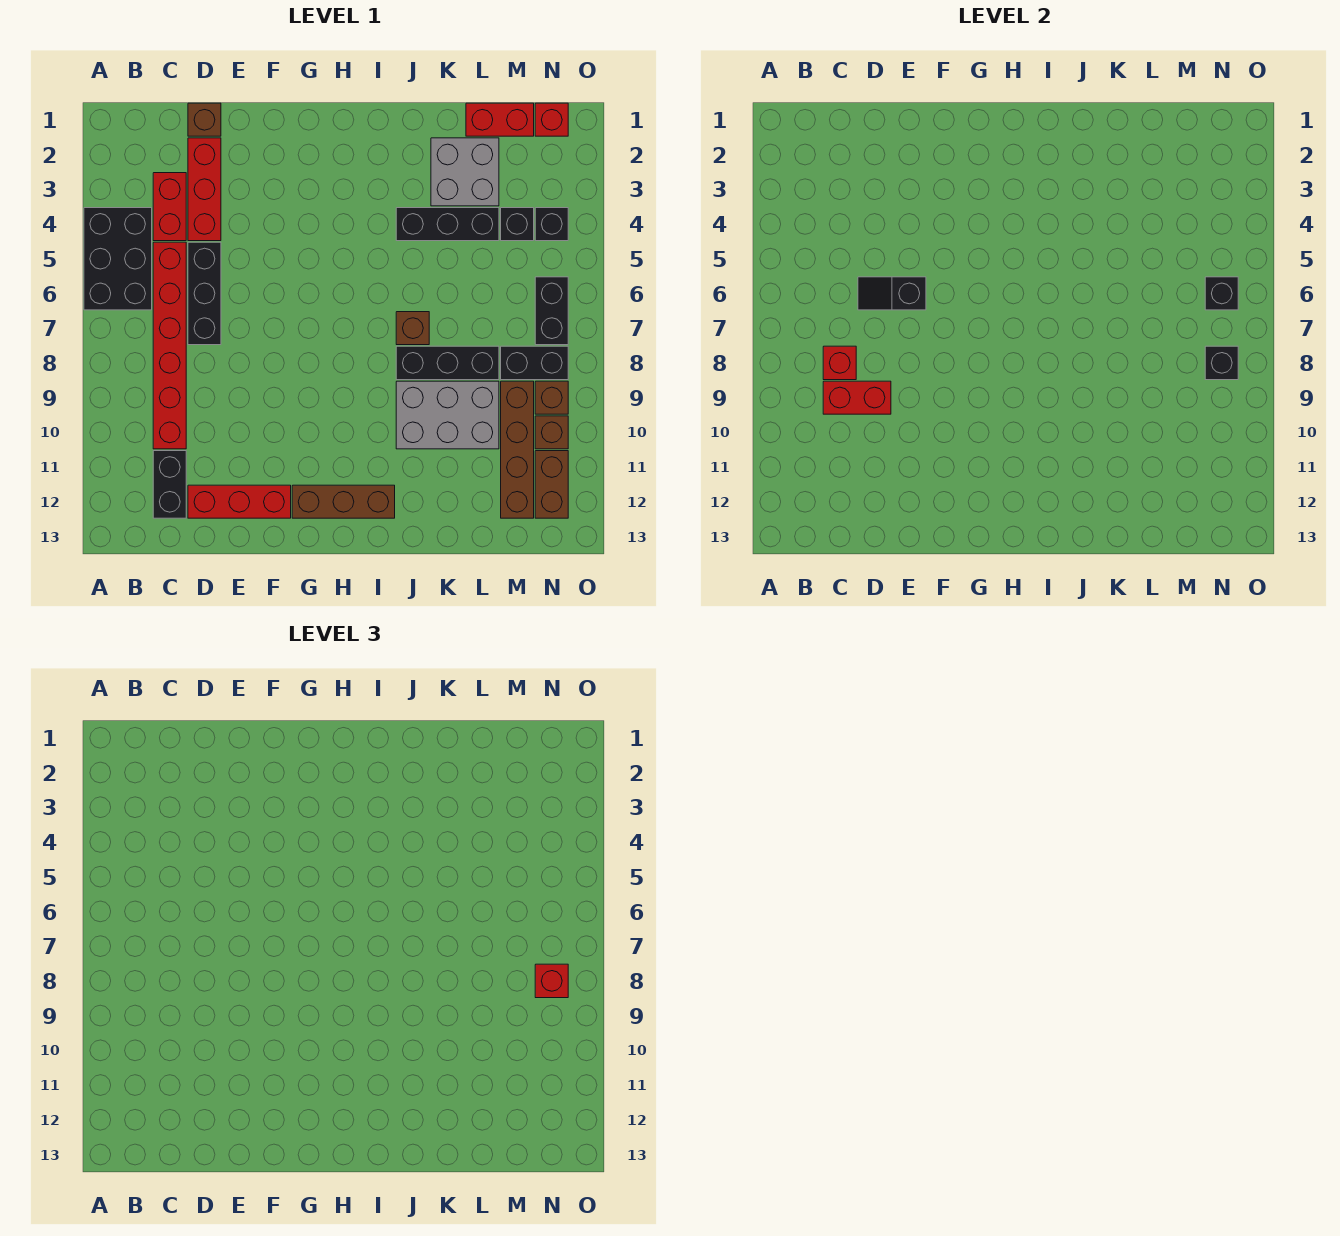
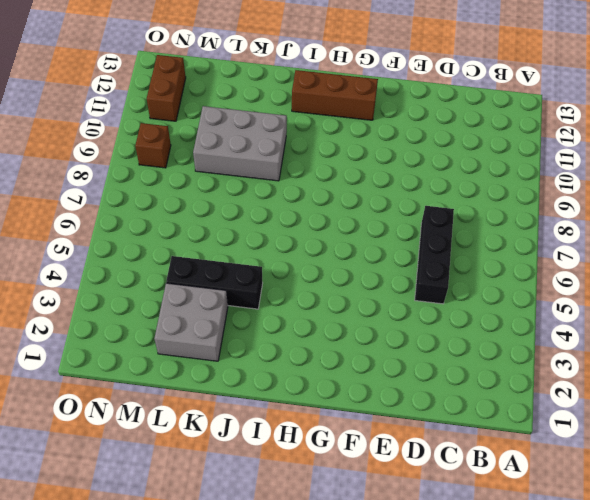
none -> black 2x3 brick [84,208,152,310]
none -> red 1x2 brick [153,173,186,241]
none -> red 1x6 brick [153,242,186,449]
none -> black 1x2 brick [153,451,186,518]

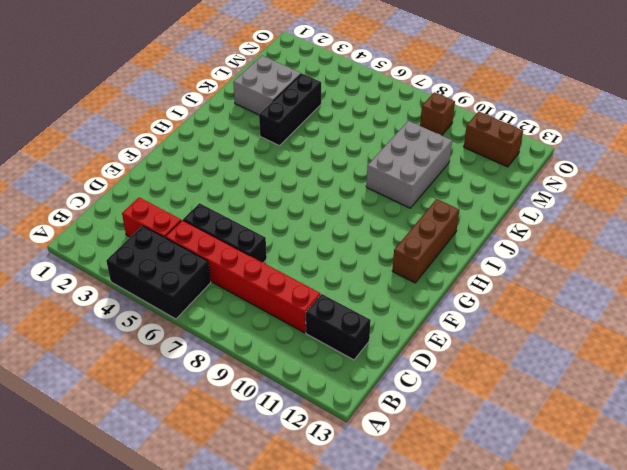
none -> brown 1x1 brick [188,103,221,136]
none -> red 1x3 brick [188,138,221,241]
none -> red 1x3 brick [188,485,291,518]
none -> brown 1x1 brick [396,312,429,345]

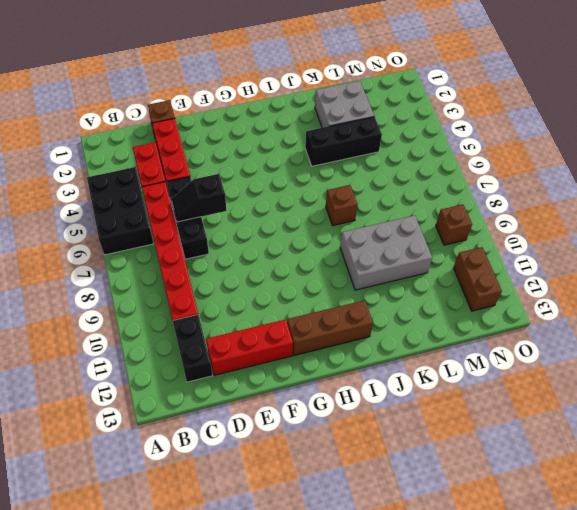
none -> black 1x3 brick [396,346,499,380]
none -> red 1x2 brick [466,103,534,136]
none -> black 1x1 brick [501,208,534,241]
none -> black 1x2 brick [501,346,568,380]

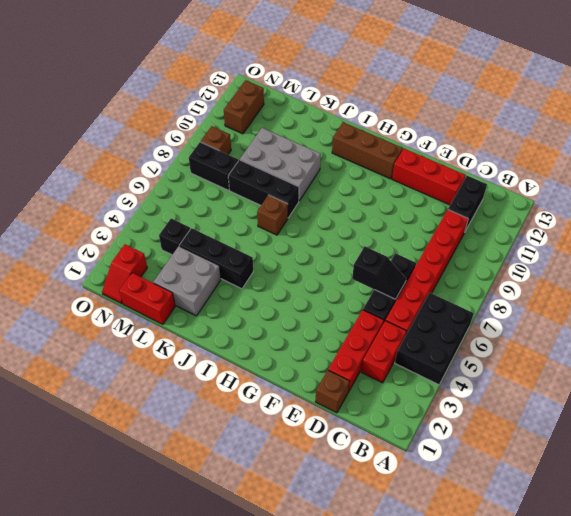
red 1x2 slope [102,244,147,304] -> red 1x1 brick [535,103,568,136]
none -> brown 1x4 brick [501,381,534,518]
none -> black 1x1 brick [535,208,568,241]
none -> black 1x2 brick [535,277,568,345]
none -> brown 1x1 brick [535,416,568,449]

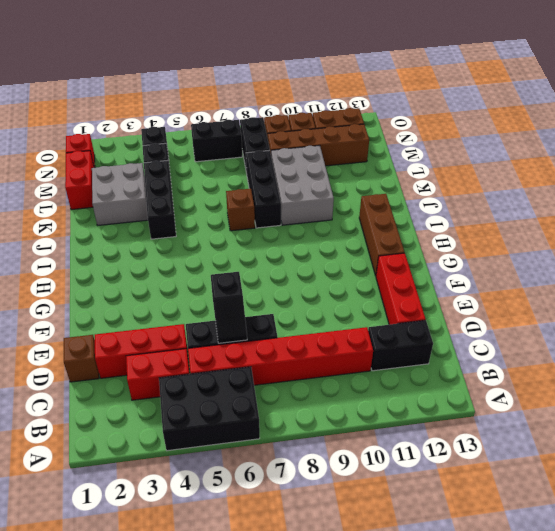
none -> red 1x1 brick [823,346,856,380]
none -> red 1x2 brick [823,381,891,414]
none -> black 1x1 brick [1205,277,1238,310]
none -> black 1x1 brick [1205,346,1238,380]

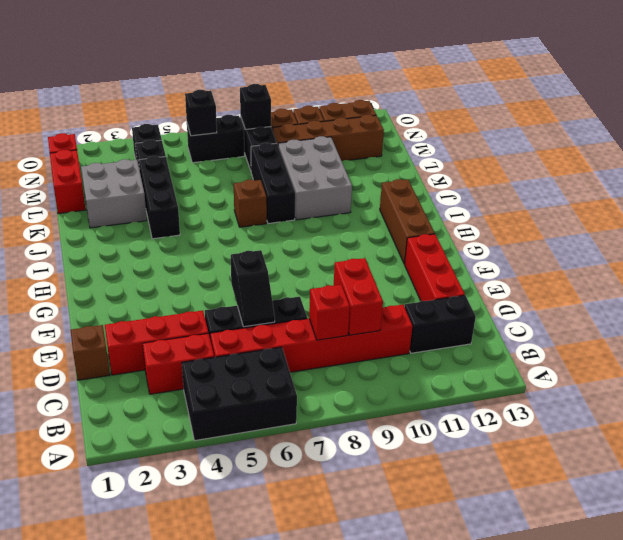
none -> red 1x1 brick [535,964,568,998]

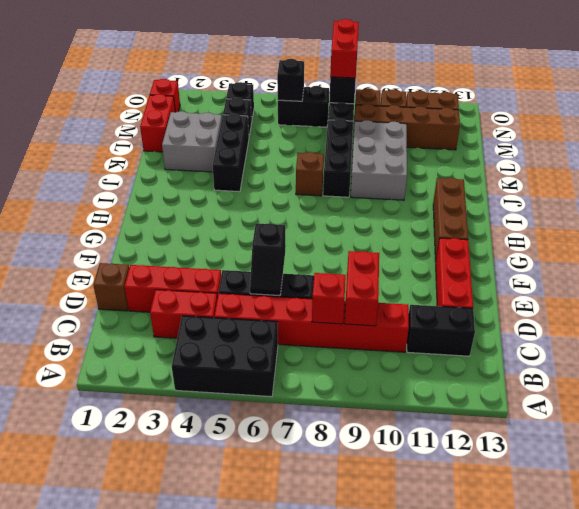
red 1x2 brick [330,19,359,78] -> red 1x1 brick [535,964,568,998]

